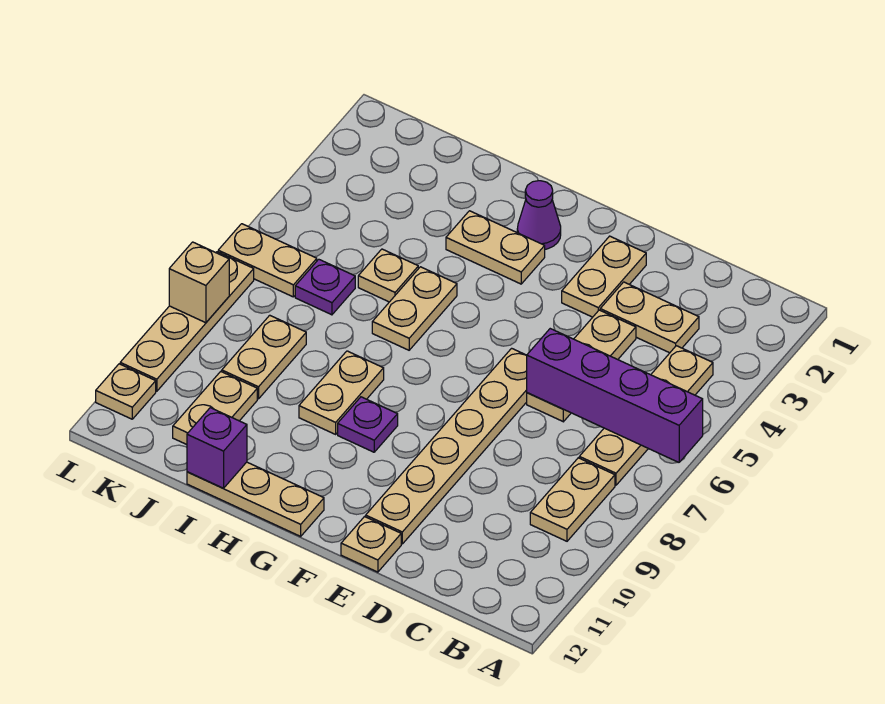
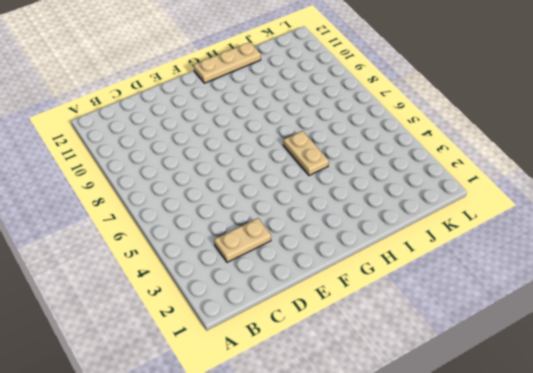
none -> tan 1x4 plate [579,346,713,485]
none -> tan 1x2 plate [530,458,615,541]
none -> tan 1x3 plate [527,310,636,422]

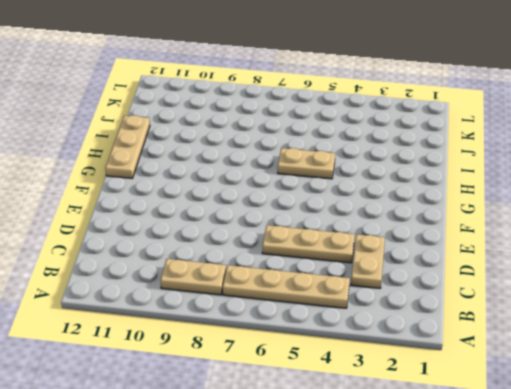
none -> tan 1x2 plate [562,236,646,317]
none -> tan 1x6 plate [366,348,527,544]
none -> tan 1x1 plate [341,517,401,572]

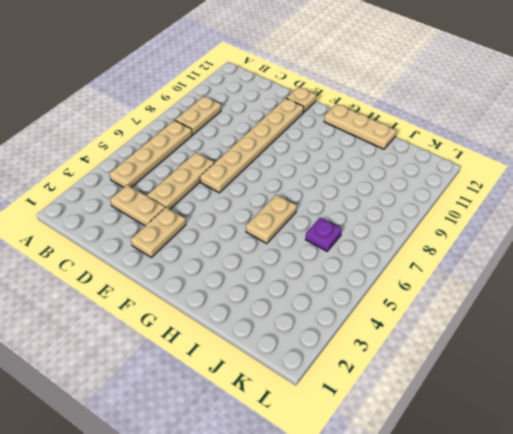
none -> purple 1x1 cone [517,181,561,249]
none -> tan 1x2 plate [446,211,545,284]
none -> purple 1x1 plate [338,397,398,452]

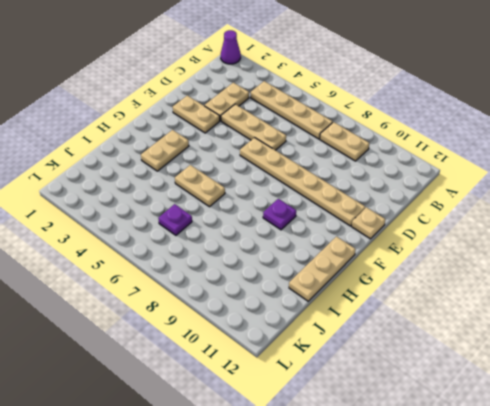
purple 1x1 cone [221,30,241,64] -> purple 1x1 cone moved to [517,181,561,249]
none -> tan 1x2 plate [299,351,384,434]
none -> tan 1x1 plate [358,249,418,302]
none -> tan 1x2 plate [222,315,306,399]

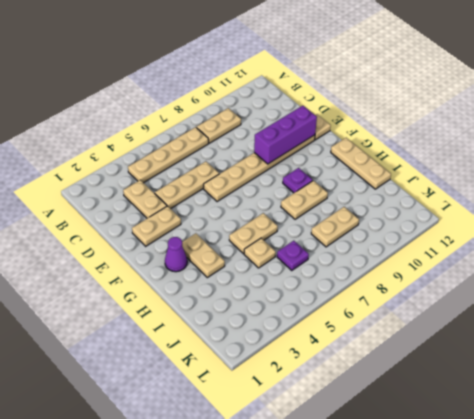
purple 1x3 brick [254,106,317,164] -> none
none -> tan 1x2 plate [173,372,257,445]
none -> tan 1x2 plate [218,224,317,297]
none -> tan 1x4 plate [120,252,254,391]

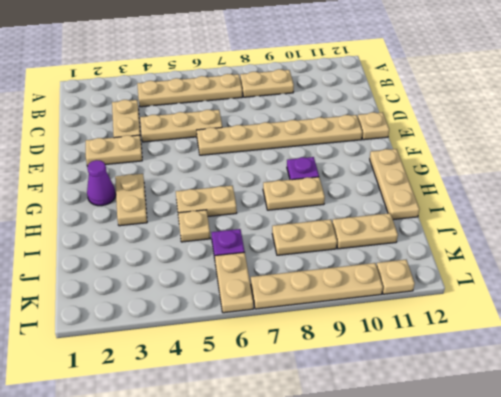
none -> purple 1x4 brick [527,329,703,462]
none -> purple 1x1 brick [187,408,247,488]
none -> tan 1x1 brick [169,242,229,323]

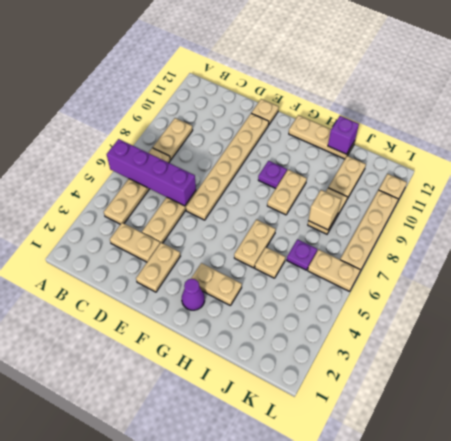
tan 1x1 brick [308,190,341,230] -> tan 1x1 brick moved to [169,242,229,323]

